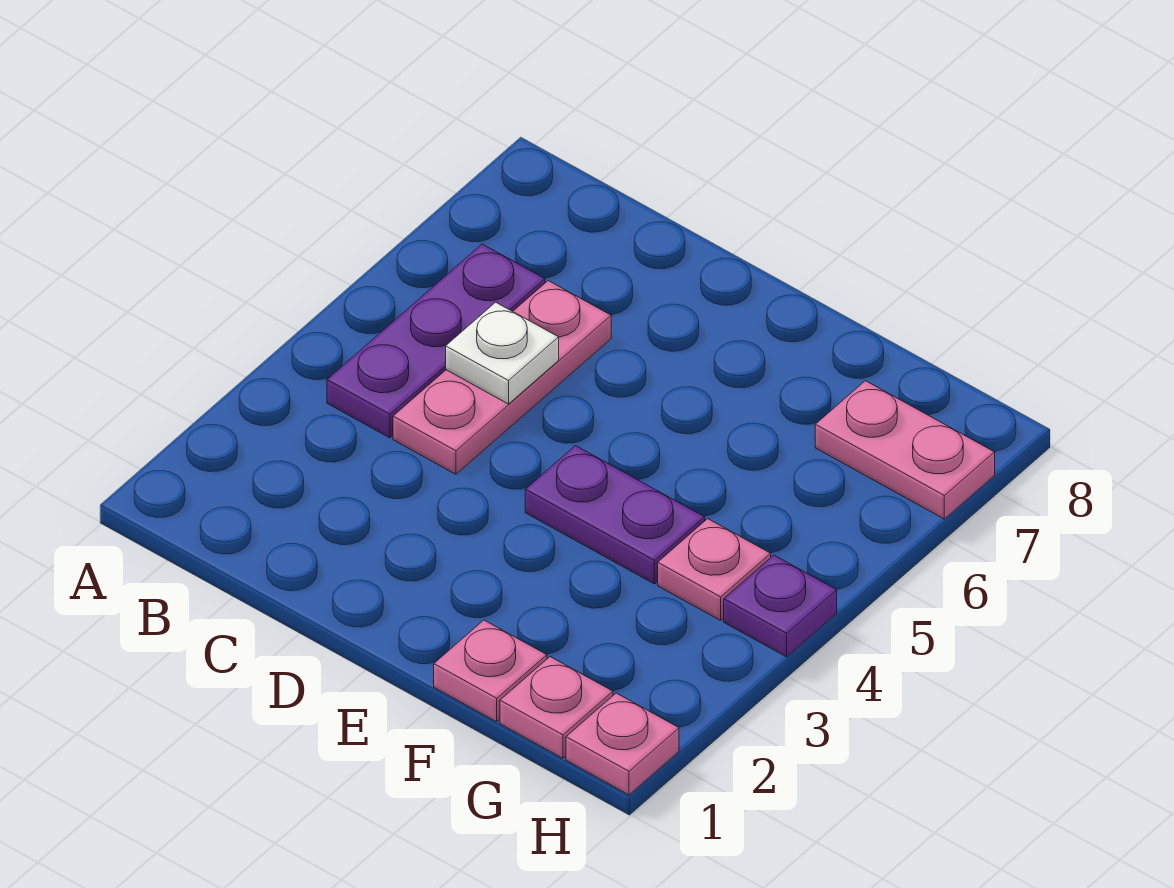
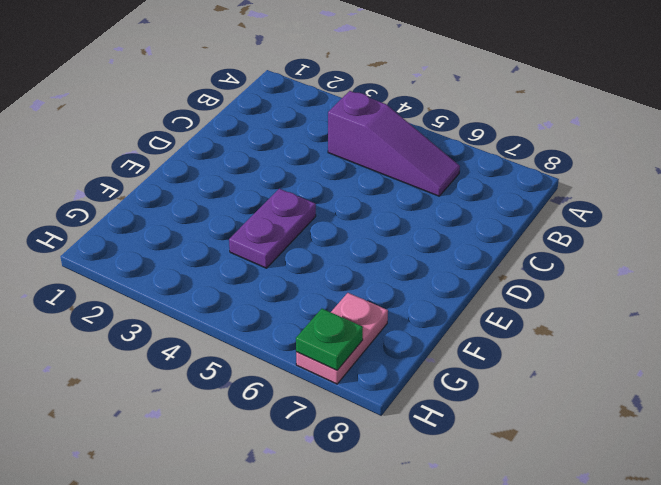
purple 1x3 slope [328,91,460,196] -> purple 1x3 plate [327,244,545,438]
green 1x1 plate [296,309,363,370] -> none
none -> pink 1x3 plate [393,281,611,474]
none -> pink 1x1 plate [434,620,547,722]

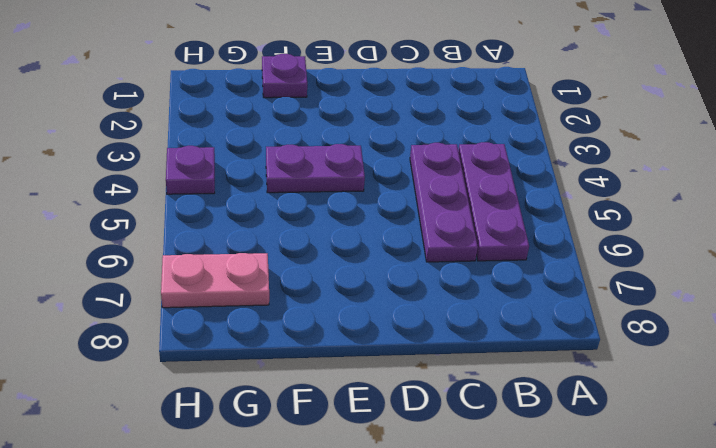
purple 1x3 plate [410,143,478,262] -> pink 1x3 plate [393,281,611,474]
purple 1x1 plate [262,54,307,98] -> pink 1x1 plate [434,620,547,722]
none -> pink 1x1 plate [500,657,613,758]
none -> pink 1x1 plate [658,519,771,620]

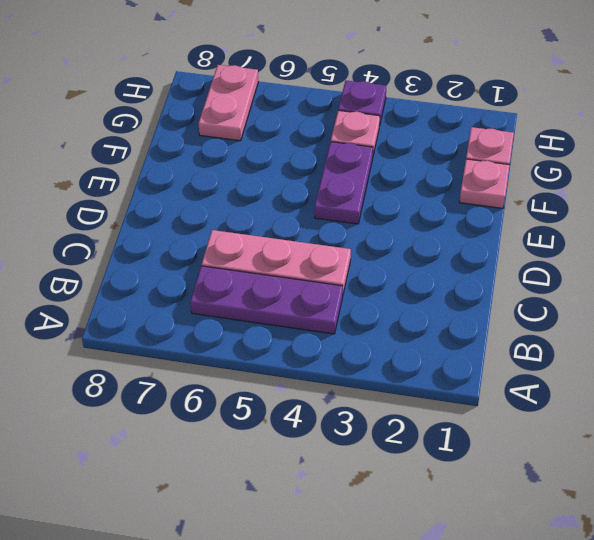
none -> pink 1x1 plate [566,693,679,795]
none -> white 1x1 plate [446,302,559,404]

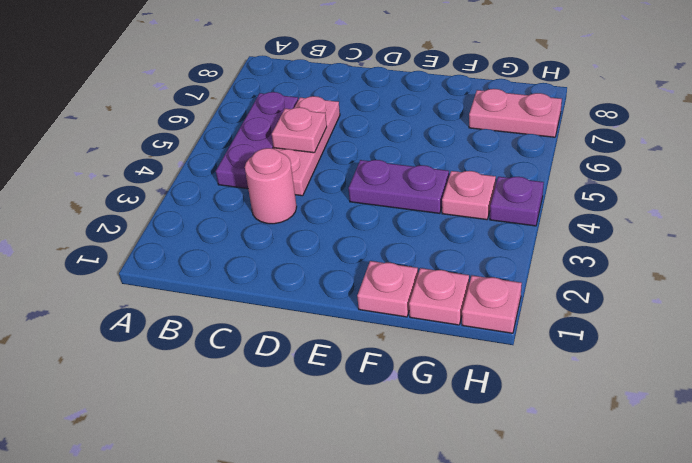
pink 1x1 round brick [245,148,297,224] -> none
pink 1x1 plate [272,107,327,153] -> white 1x1 plate [446,302,559,404]

